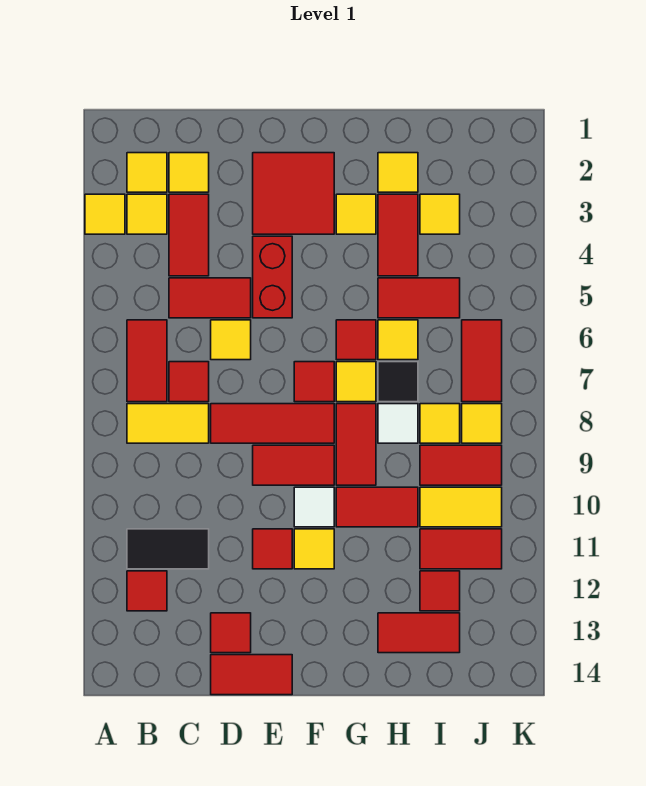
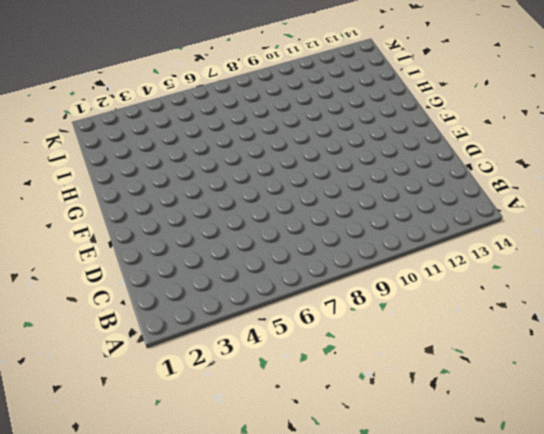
none -> yellow 1x1 tile [85,194,125,234]
none -> yellow 1x1 tile [127,153,167,192]
none -> yellow 1x1 tile [127,194,167,234]
none -> red 1x2 tile [127,320,167,402]

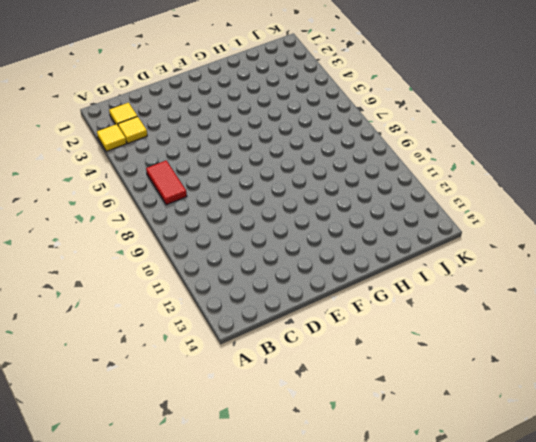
none -> yellow 1x2 tile [127,404,209,443]
none -> black 1x2 tile [127,529,209,569]
none -> red 1x1 tile [127,571,167,611]
none -> yellow 1x1 tile [169,153,209,192]

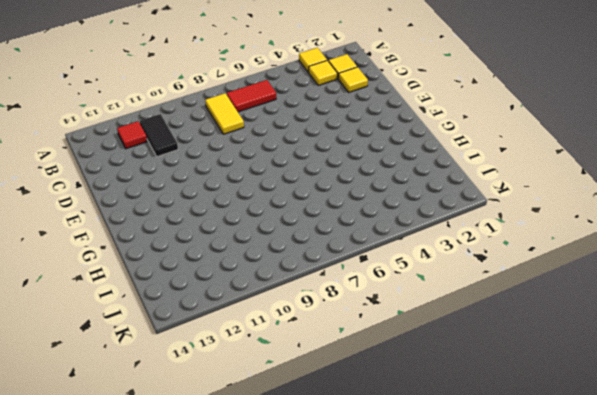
none -> red 1x2 tile [169,194,209,276]
none -> red 1x2 tile [169,278,251,318]
none -> red 1x1 tile [169,362,209,402]
none -> yellow 1x1 tile [211,320,251,360]

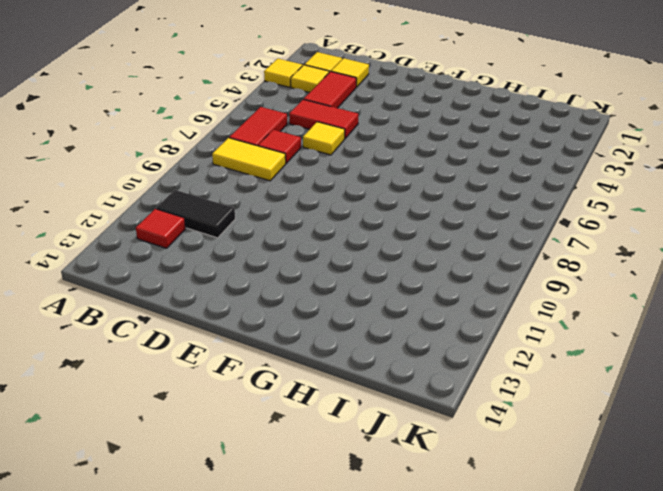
none -> red 1x3 tile [211,404,334,443]
none -> red 1x1 tile [211,613,251,653]
none -> red 1x2 tile [211,655,292,695]
none -> red 2x2 tile [253,153,334,234]

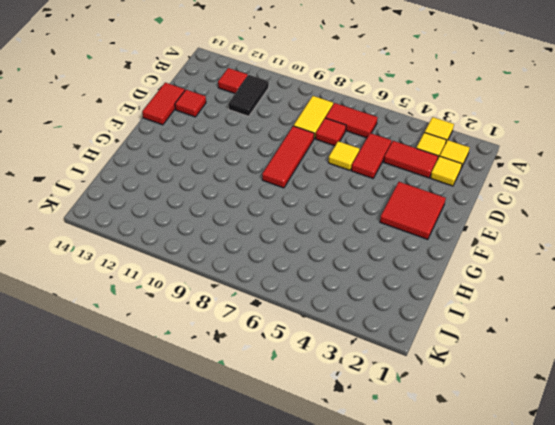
none -> red 1x2 brick [253,236,292,318]
none -> red 1x2 tile [253,445,334,485]
none -> red 1x1 tile [253,529,292,569]
none -> red 1x1 tile [294,362,334,402]

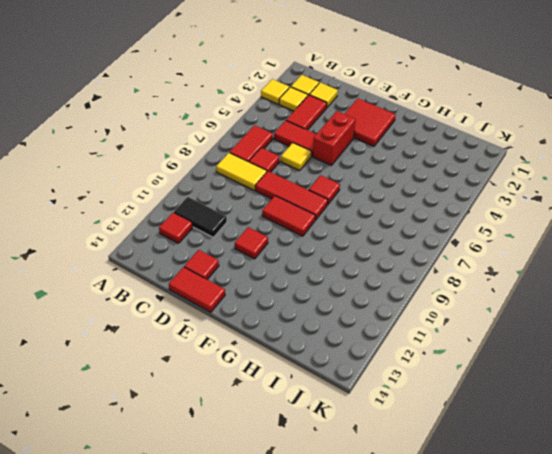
none -> white 1x1 tile [294,487,334,527]
none -> yellow 1x1 tile [294,529,334,569]
none -> yellow 1x1 tile [336,194,376,234]
none -> red 1x1 tile [336,320,376,360]

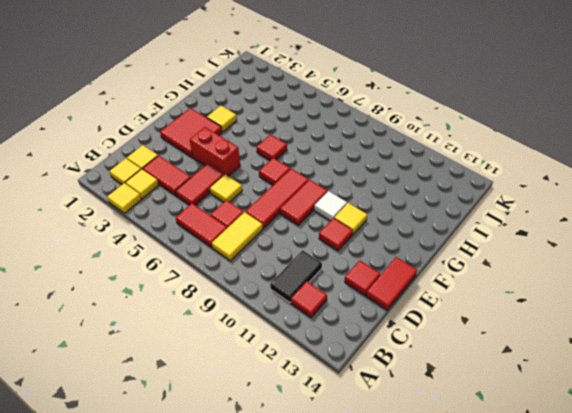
none -> yellow 1x1 tile [336,362,376,402]
none -> red 1x2 tile [336,404,376,485]
none -> red 1x2 tile [336,487,418,527]
none -> yellow 1x1 tile [378,153,418,192]

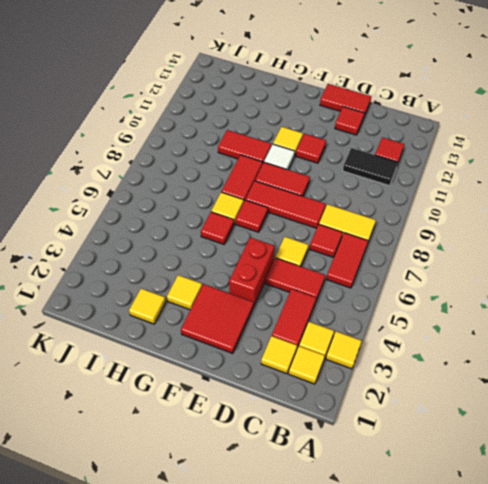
none -> red 1x2 tile [378,194,418,276]
none -> red 1x2 tile [378,278,460,318]
none -> yellow 1x1 tile [378,320,418,360]
none -> black 1x1 tile [378,362,418,402]

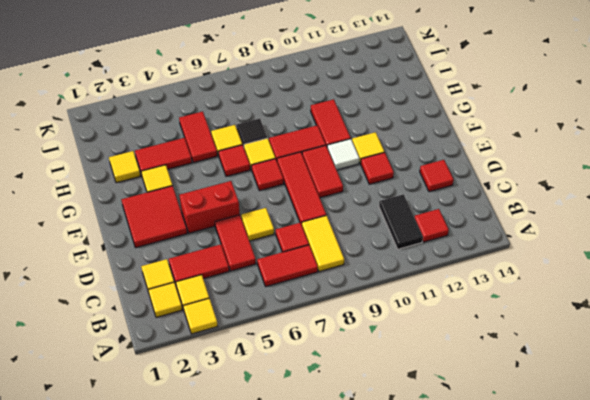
none -> red 1x2 tile [211,655,292,695]
none -> white 1x1 tile [378,404,418,443]
none -> red 1x2 tile [378,613,460,653]
none -> yellow 1x1 tile [420,194,460,234]

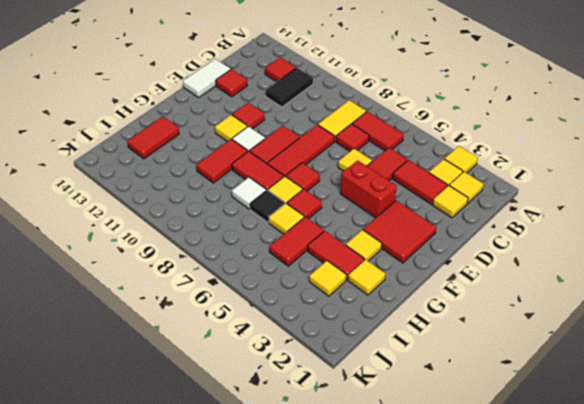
white 1x2 tile [183,59,231,97] -> red 1x2 tile [211,655,292,695]
none -> yellow 1x1 tile [420,404,460,443]
none -> red 1x2 tile [420,445,502,485]
none -> yellow 1x2 tile [420,487,502,527]
none -> red 1x2 tile [420,529,502,569]

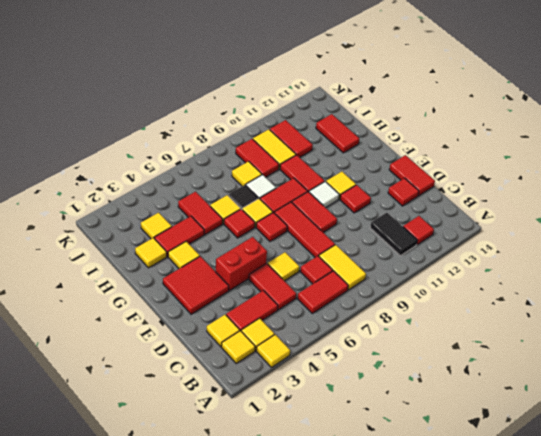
none -> red 1x1 tile [420,571,460,611]
none -> red 1x2 tile [462,320,502,402]
none -> yellow 1x1 tile [462,404,502,443]

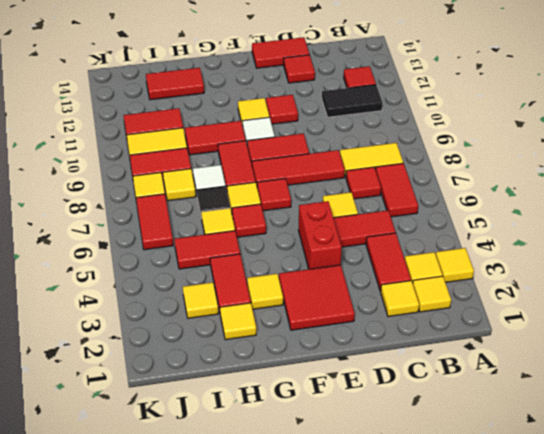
none -> red 1x1 tile [420,571,460,611]

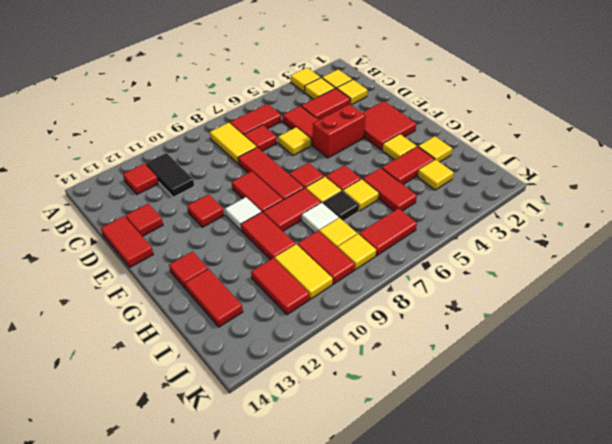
red 1x1 tile [169,252,208,289] -> red 1x1 tile moved to [420,571,460,611]
none -> yellow 1x1 tile [294,529,334,569]

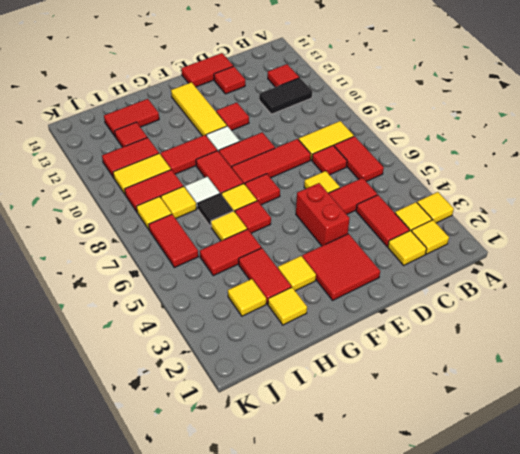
yellow 1x3 tile [171,82,227,136] -> yellow 1x1 tile [294,529,334,569]

